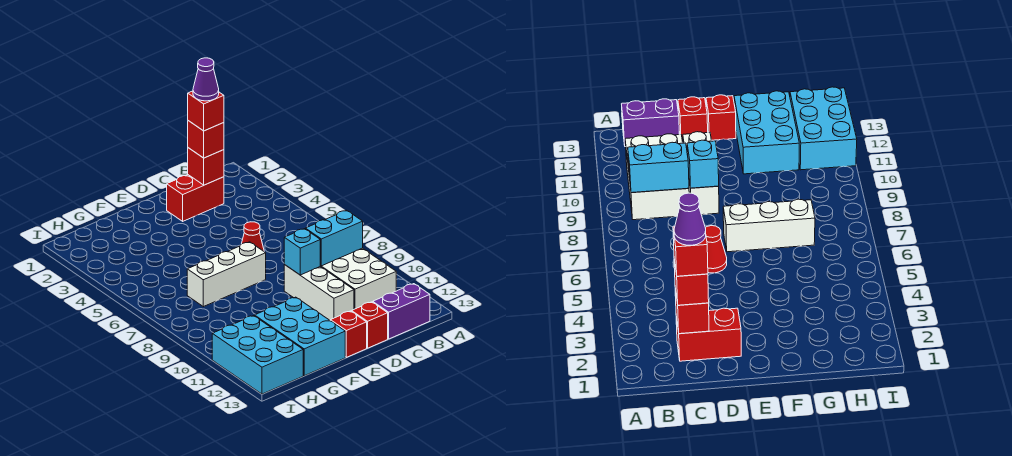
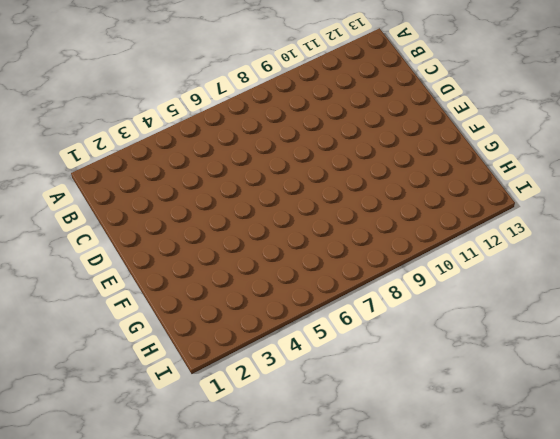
none -> white 2x3 brick [320,248,396,309]
none -> purple 1x2 brick [373,284,430,339]
none -> red 1x2 brick [167,175,224,221]

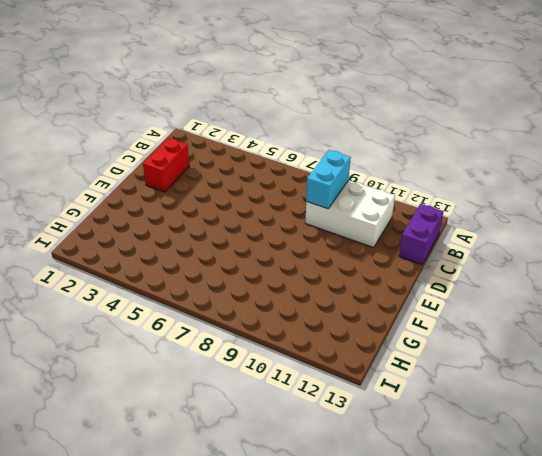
none -> red 1x1 cone [242,222,264,251]
none -> white 1x3 brick [284,265,354,320]
none -> red 1x1 brick [352,302,388,348]

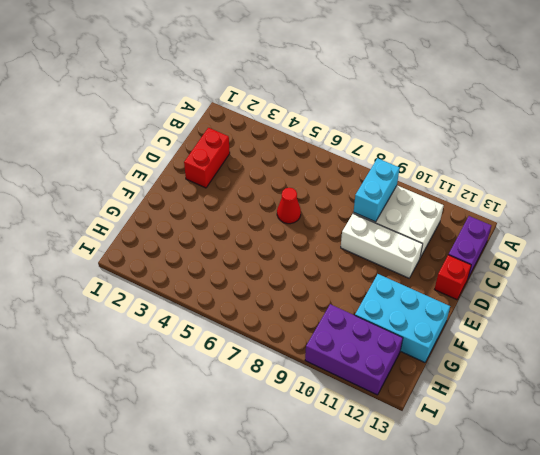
purple 2x3 brick [305,304,403,395] -> cyan 2x3 brick [212,316,303,394]
none -> white 1x3 brick [187,242,266,307]
none -> red 1x1 brick [330,311,367,357]
none -> red 1x1 brick [188,148,224,185]

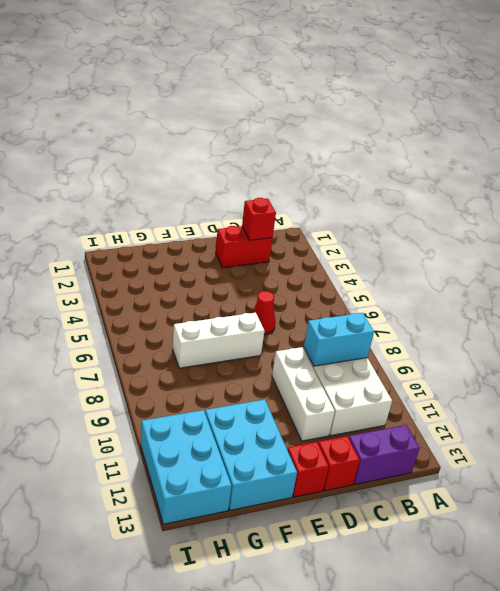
none -> cyan 1x1 brick [284,229,320,275]
none -> red 1x1 brick [188,121,224,158]
none -> red 1x1 brick [188,91,224,131]

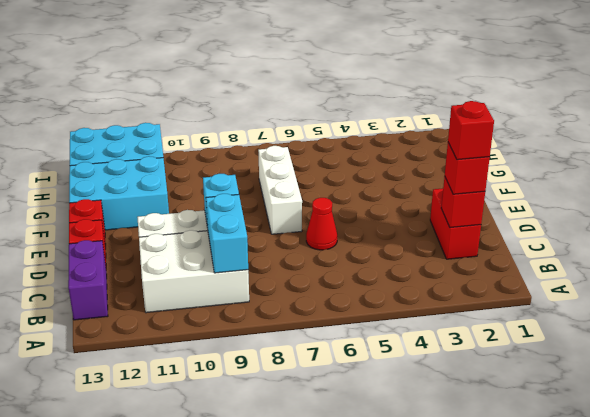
none -> purple 1x1 cone [193,58,219,101]

